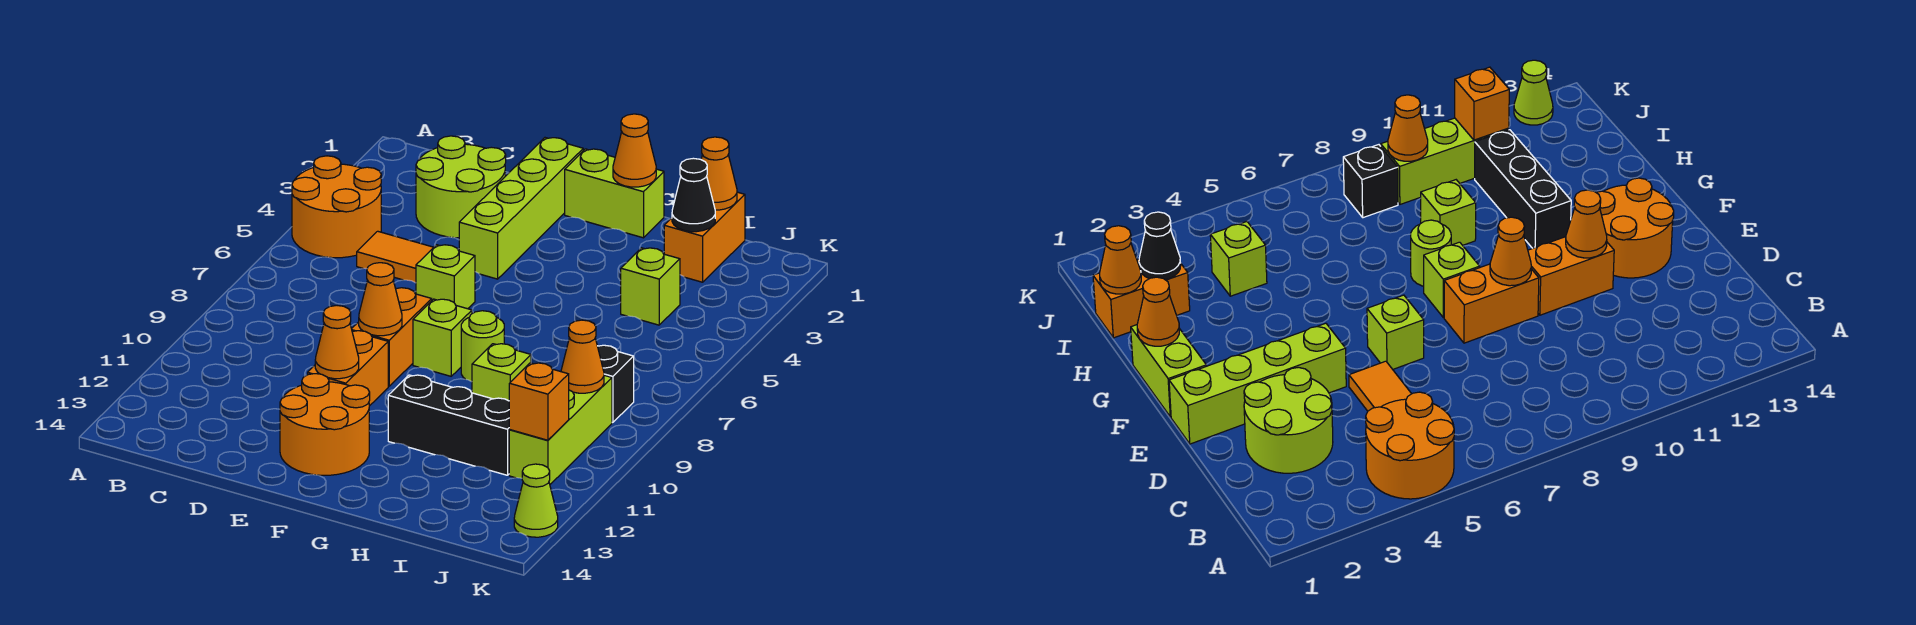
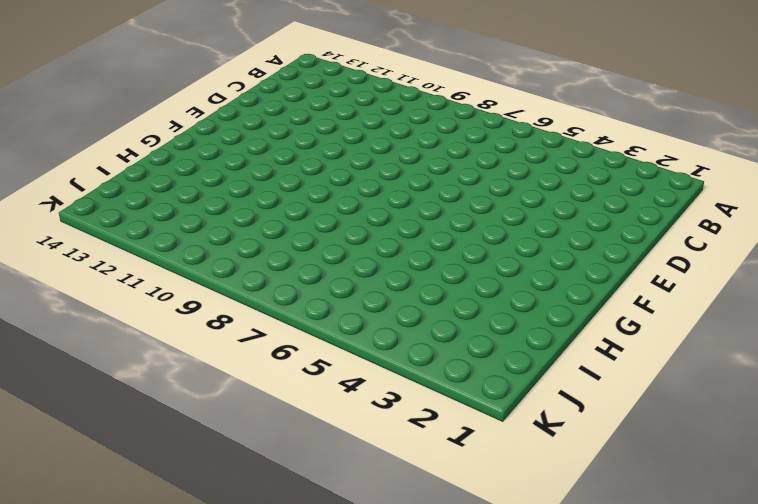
none -> orange 2x2 round brick [292,156,381,258]
none -> lime 2x2 round brick [416,136,506,238]
none -> orange 1x2 tile [357,231,434,283]

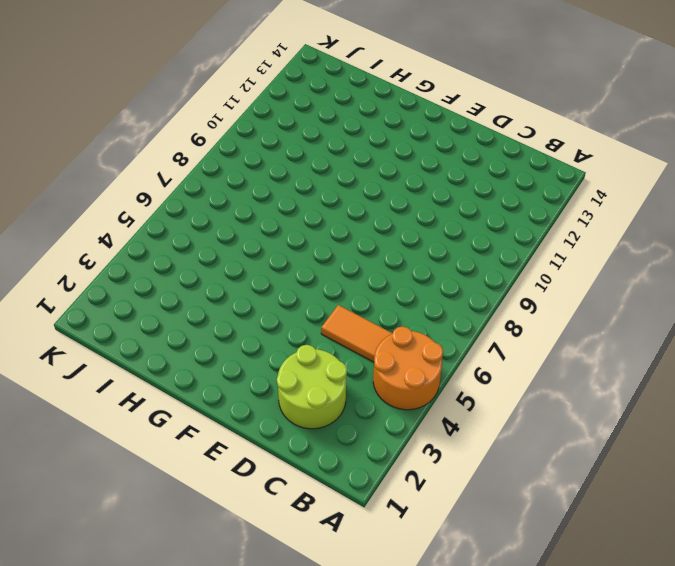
none -> lime 1x4 brick [459,138,583,279]
none -> lime 1x1 brick [416,245,475,309]
none -> orange 1x2 brick [352,288,432,386]

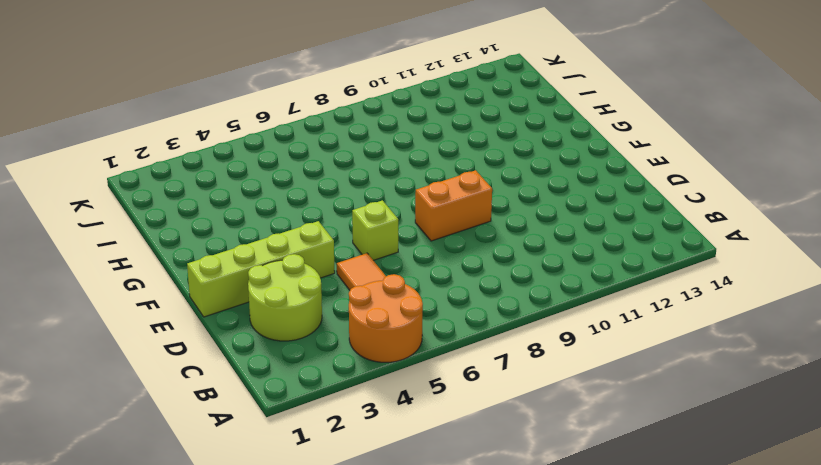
none -> orange 1x2 brick [308,331,388,406]
none -> orange 2x2 round brick [280,374,370,475]
none -> lime 1x2 brick [565,149,664,238]

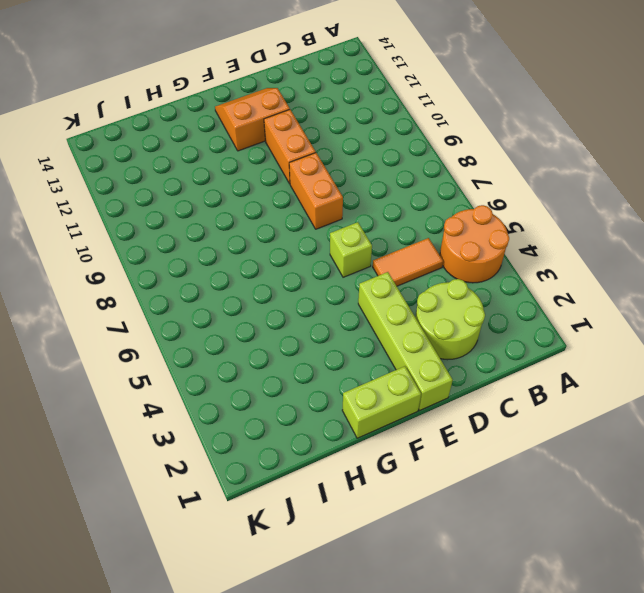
orange 2x2 slope [215,88,290,151] -> orange 2x2 round brick [280,374,370,475]
none -> lime 1x1 brick [413,299,472,376]
none -> lime 1x1 round brick [461,311,504,382]
none -> black 1x3 brick [388,375,510,475]

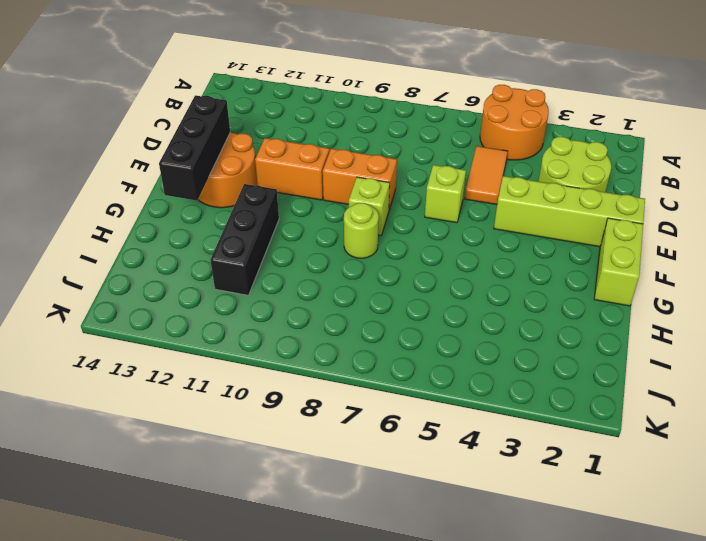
black 1x3 brick [159,95,230,200] -> none
none -> lime 1x1 brick [472,344,531,401]
none -> orange 1x2 brick [664,192,745,282]
none -> lime 1x1 brick [621,248,680,325]

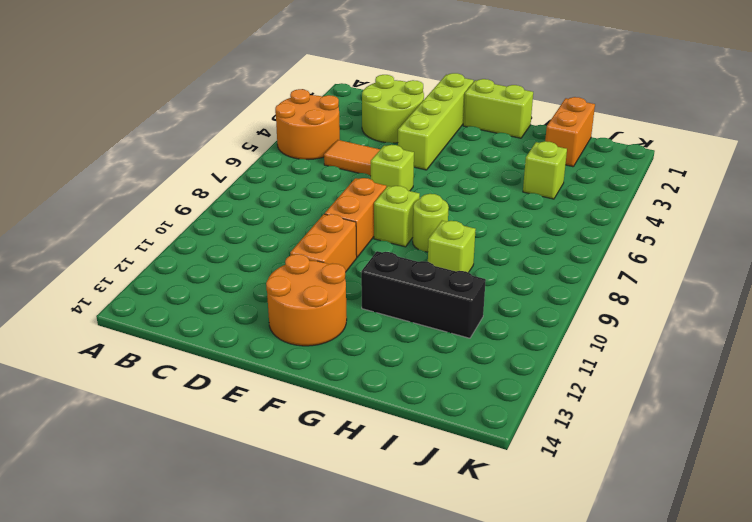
none -> black 1x1 brick [598,345,634,423]
none -> lime 1x3 brick [509,375,612,484]
none -> lime 1x1 cone [514,464,558,537]

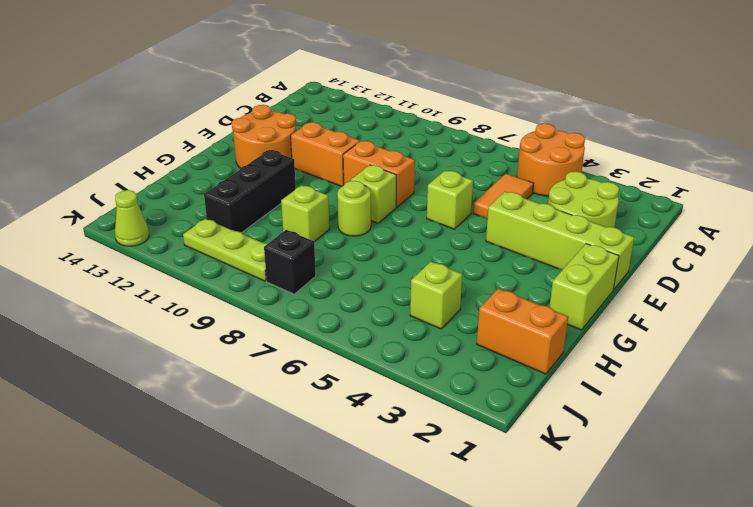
lime 1x3 plate [183,218,267,281] -> lime 1x3 brick [509,375,612,484]
none -> orange 1x1 cone [359,263,402,336]
none -> orange 1x1 cone [315,305,359,379]
none -> orange 1x1 cone [613,114,656,187]

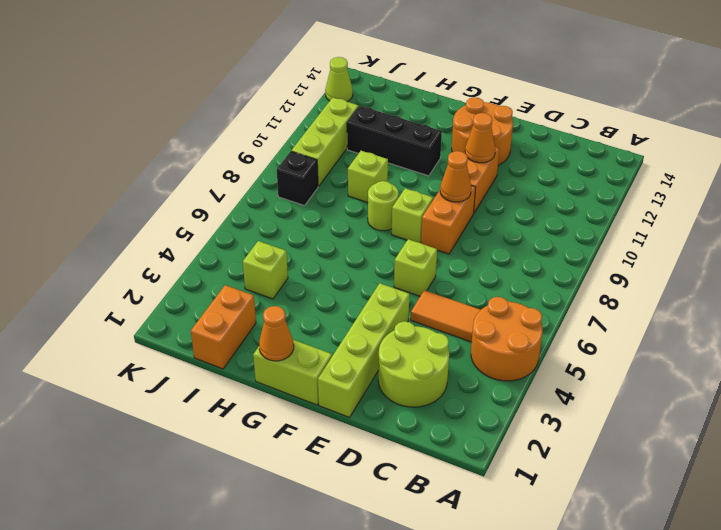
none -> orange 1x1 cone [701,137,737,210]
none -> black 1x1 cone [672,158,715,232]
none -> orange 1x1 cone [561,320,604,393]

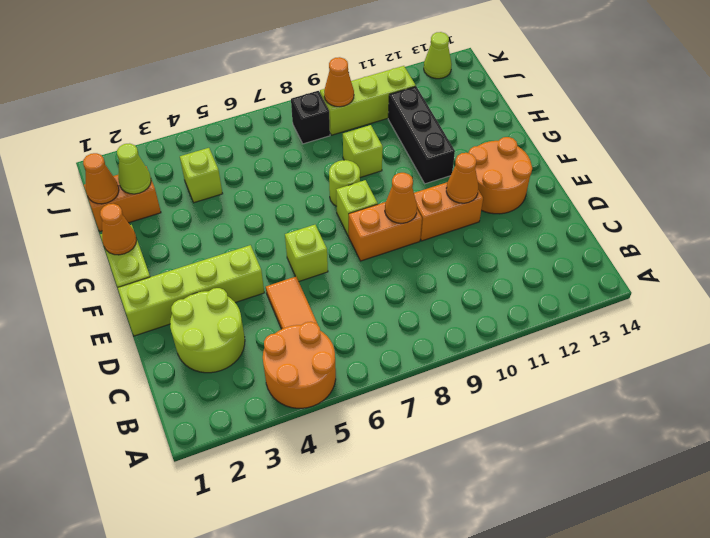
lime 1x1 cone [117,143,151,194] -> black 1x1 cone [672,158,715,232]
none -> orange 1x1 brick [509,363,569,440]

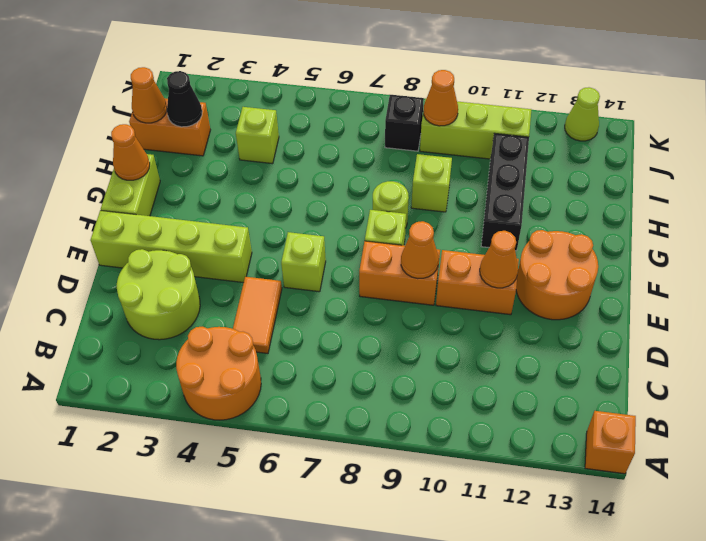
orange 1x1 brick [585,411,636,474] -> orange 1x1 brick moved to [509,363,569,440]

